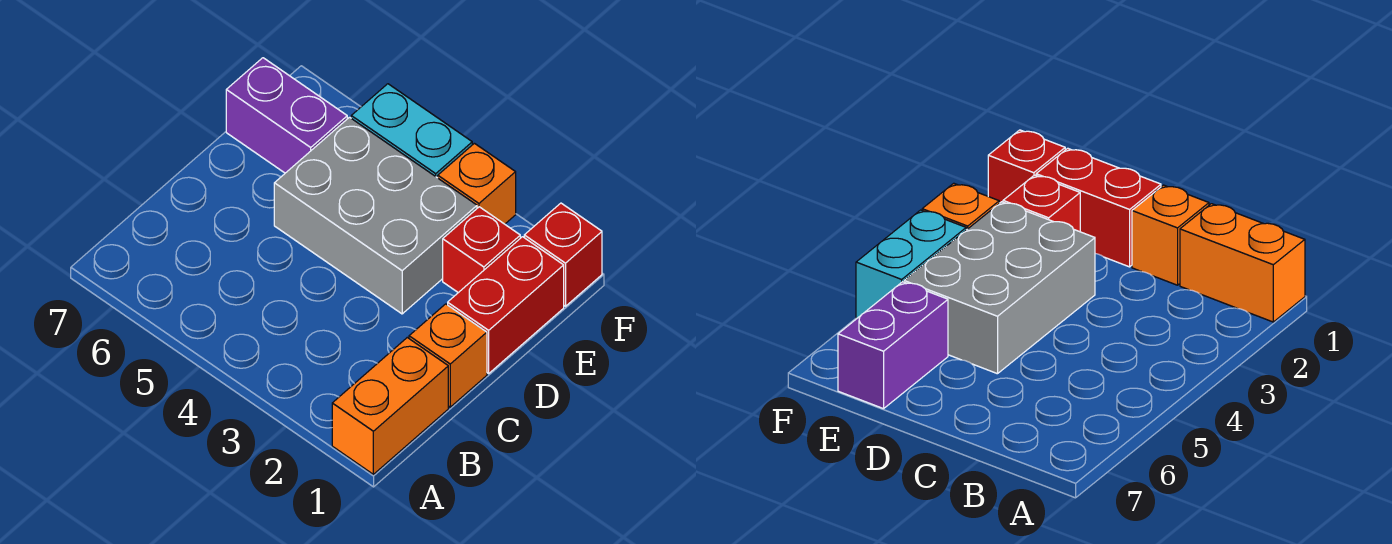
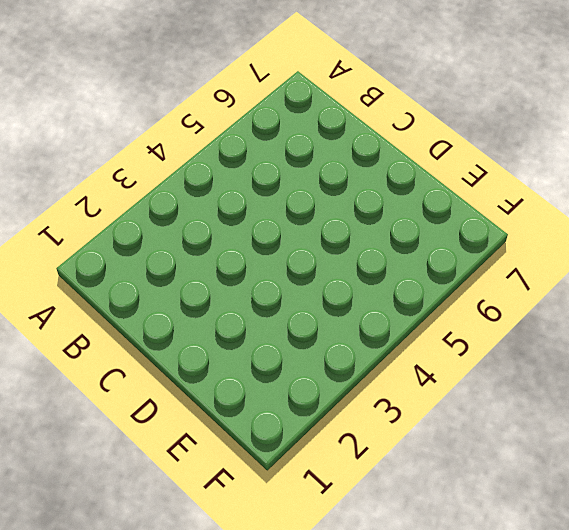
none -> orange 1x2 brick [332,338,448,474]
none -> orange 1x1 brick [409,304,487,407]

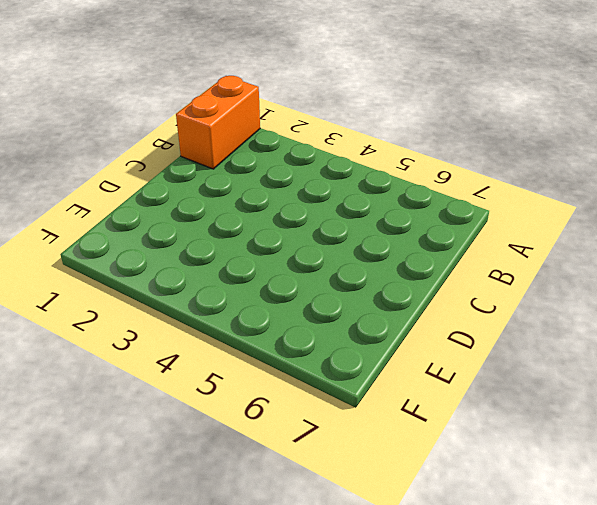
none -> orange 1x1 brick [409,304,487,407]
none -> red 1x2 brick [448,237,564,373]

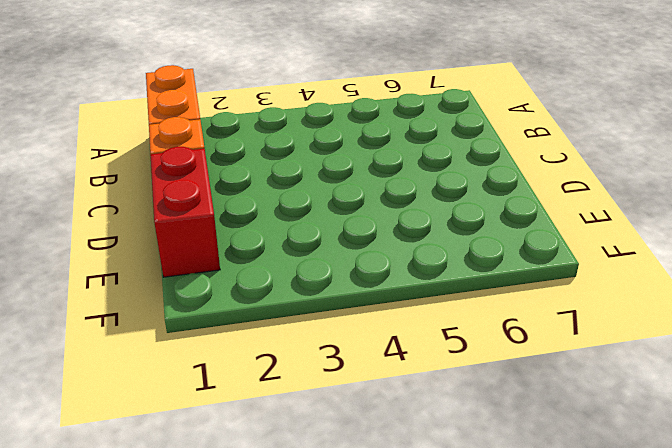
none -> grey 2x3 brick [274,117,477,314]
none -> red 1x1 brick [443,207,520,293]

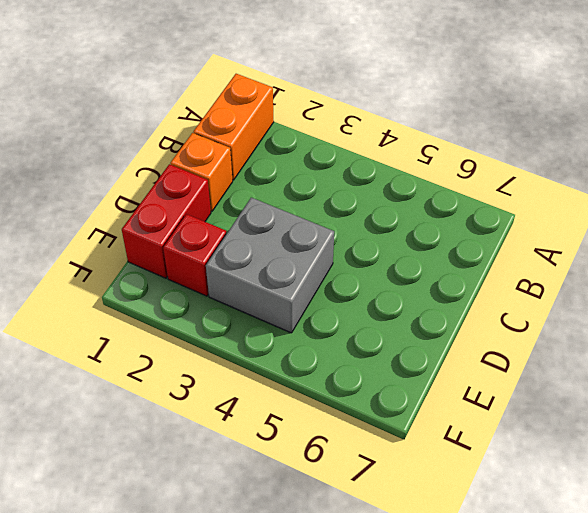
grey 2x2 brick [206,198,334,333] -> grey 2x3 brick [274,117,477,314]
none -> purple 1x2 brick [226,58,347,173]
none -> red 1x1 brick [524,203,602,306]

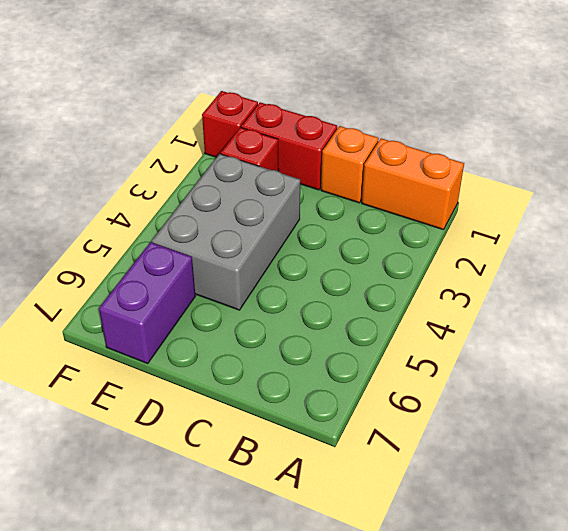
none -> orange 1x1 brick [438,143,516,224]
none -> cyan 1x2 brick [351,84,472,178]

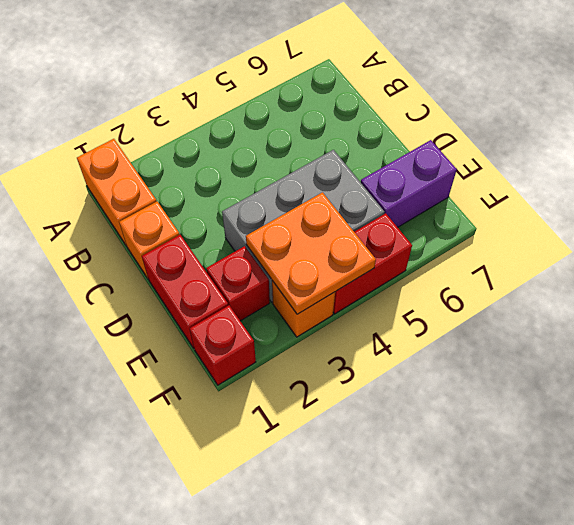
orange 2x2 plate [246,192,376,314] -> none
red 1x2 brick [333,213,412,314] -> cyan 1x2 brick [351,84,472,178]

